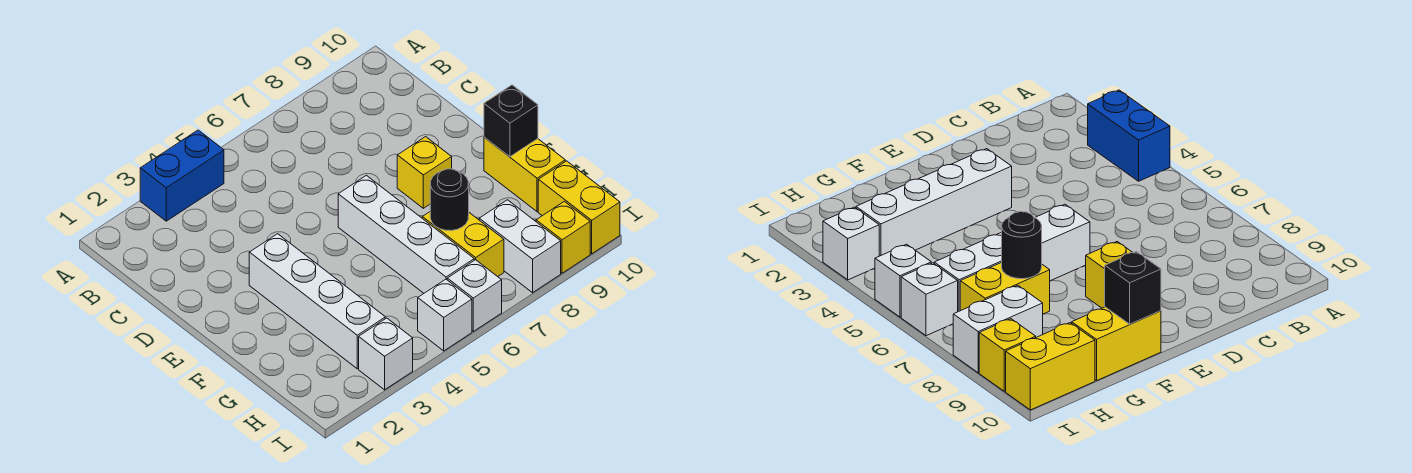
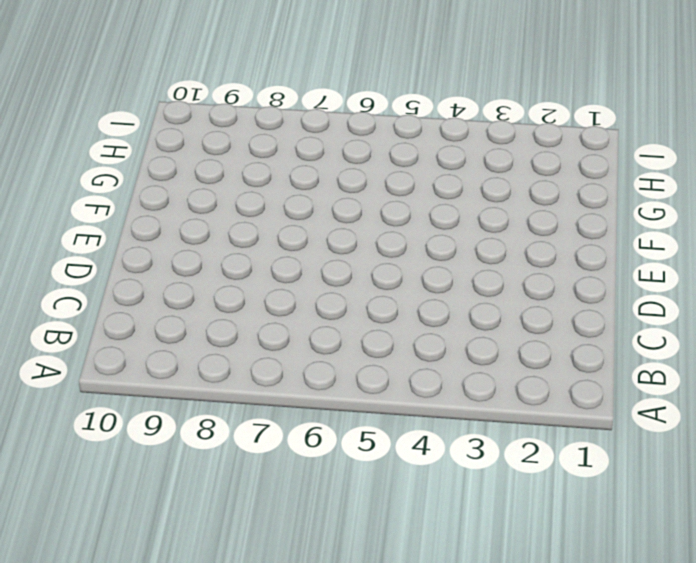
none -> blue 1x2 brick [140,130,224,221]
none -> white 1x4 brick [249,234,385,369]
none -> white 1x4 brick [338,175,474,293]

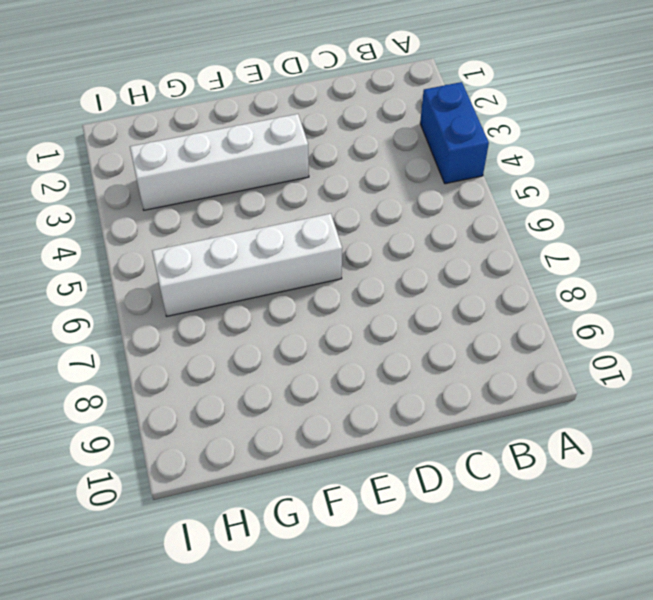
none -> yellow 1x1 brick [397,137,452,208]
none -> yellow 1x2 brick [484,137,565,212]
none -> yellow 1x2 brick [422,212,504,277]

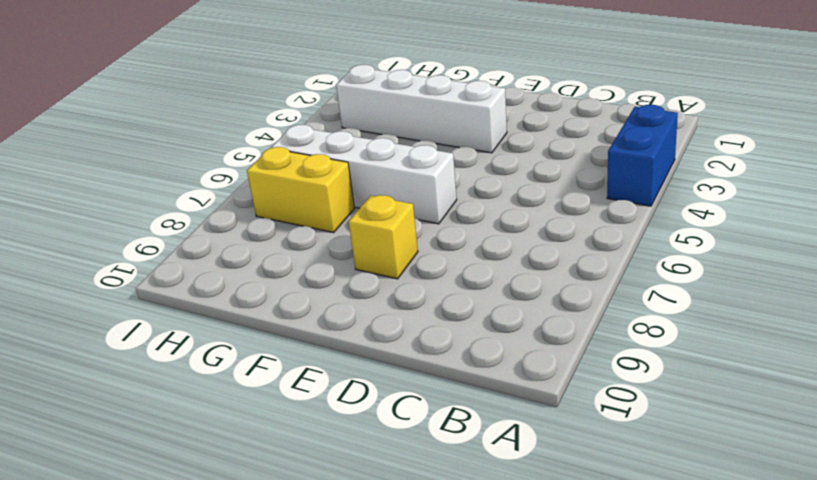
none -> yellow 1x2 brick [484,137,565,212]
none -> white 1x2 brick [479,200,561,293]
none -> yellow 1x2 brick [538,161,620,254]

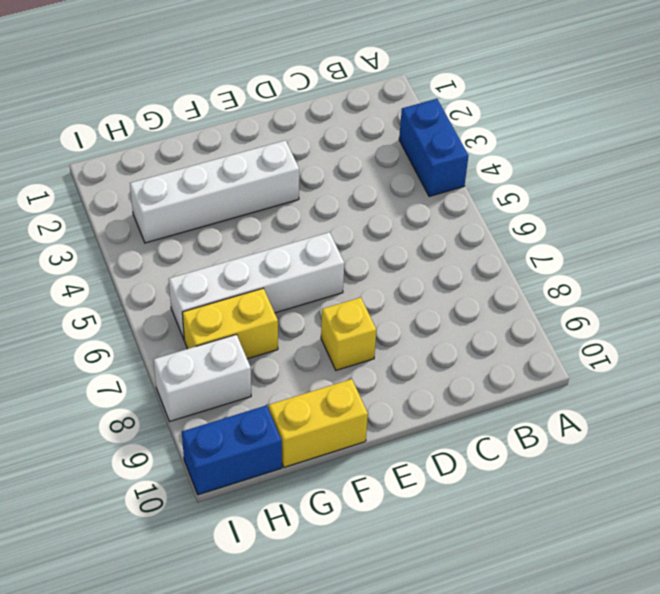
blue 1x2 brick [182,405,282,495] -> yellow 1x2 brick [538,161,620,254]
none -> white 1x1 brick [359,318,413,390]
none -> white 1x1 brick [418,279,472,351]
none -> white 1x1 brick [447,260,502,331]

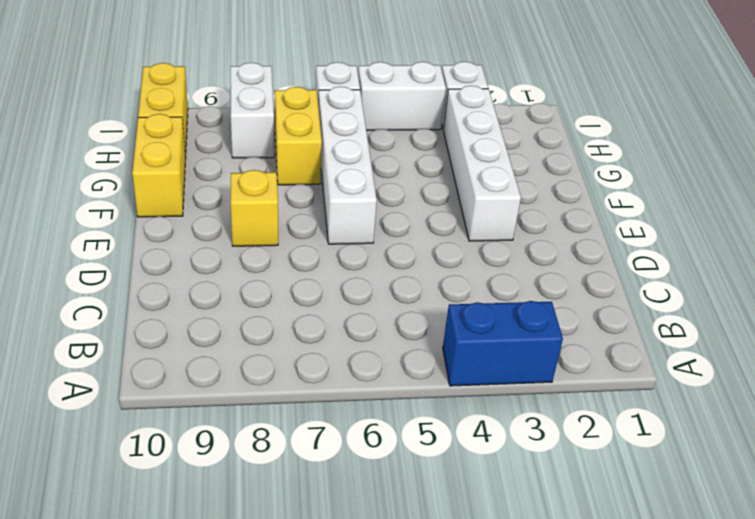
white 1x2 brick [358,62,446,130] -> white 1x1 brick [418,279,472,351]
none -> yellow 1x1 brick [536,201,590,273]
none -> black 1x1 brick [484,85,538,157]
none -> black 1x1 round brick [430,169,469,231]

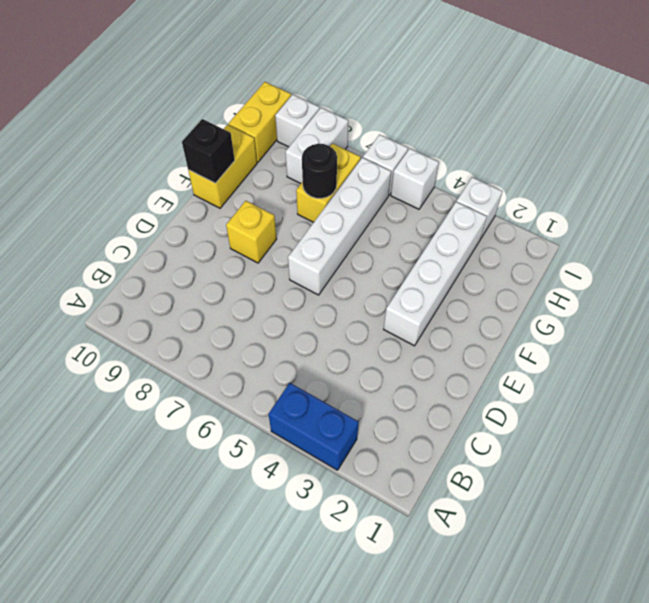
white 1x1 brick [275,95,320,147] -> yellow 1x1 brick [536,201,590,273]

